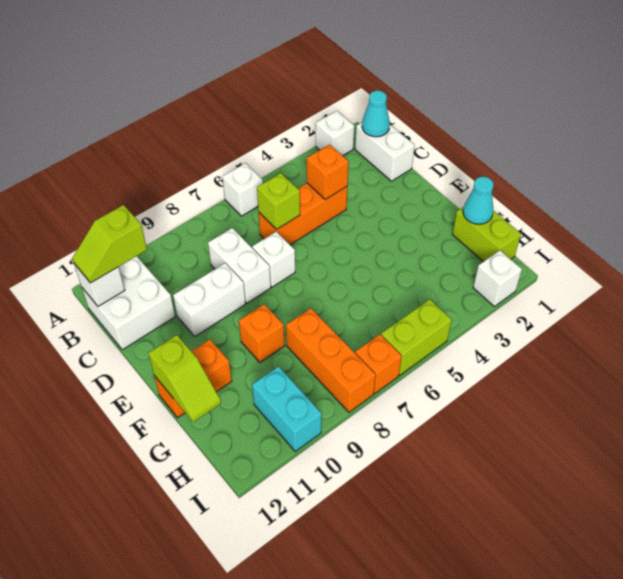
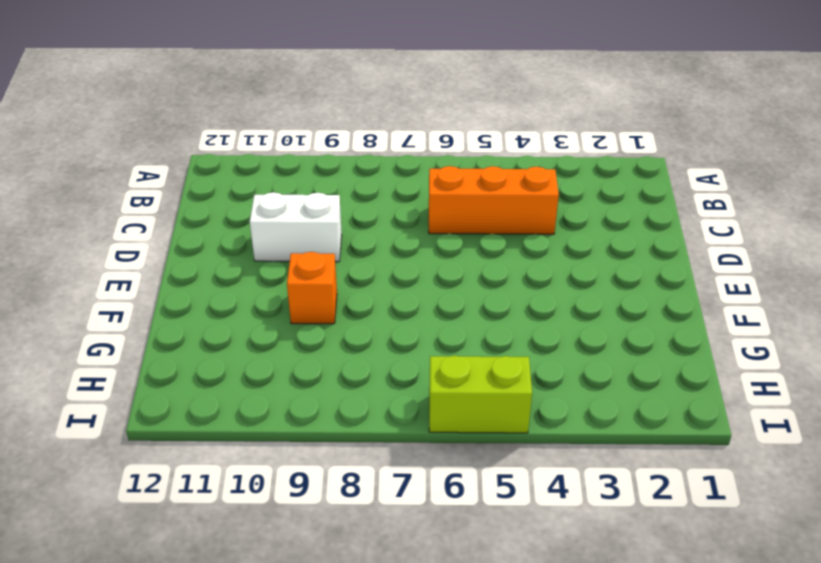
none -> white 1x1 brick [316,111,354,156]
none -> white 1x1 brick [222,163,263,216]
none -> white 1x2 brick [355,123,415,181]

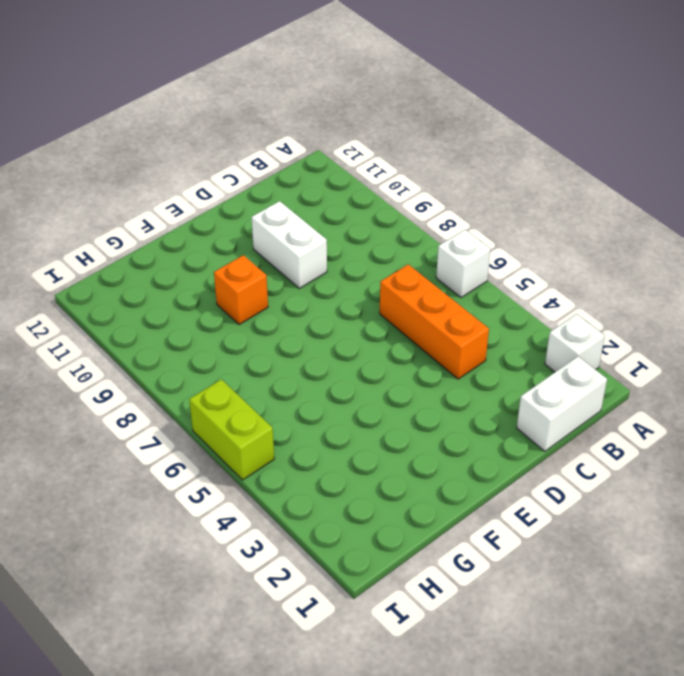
none -> white 2x2 brick [82,256,175,350]
none -> white 1x2 brick [208,228,271,303]
none -> white 1x1 brick [252,232,295,287]

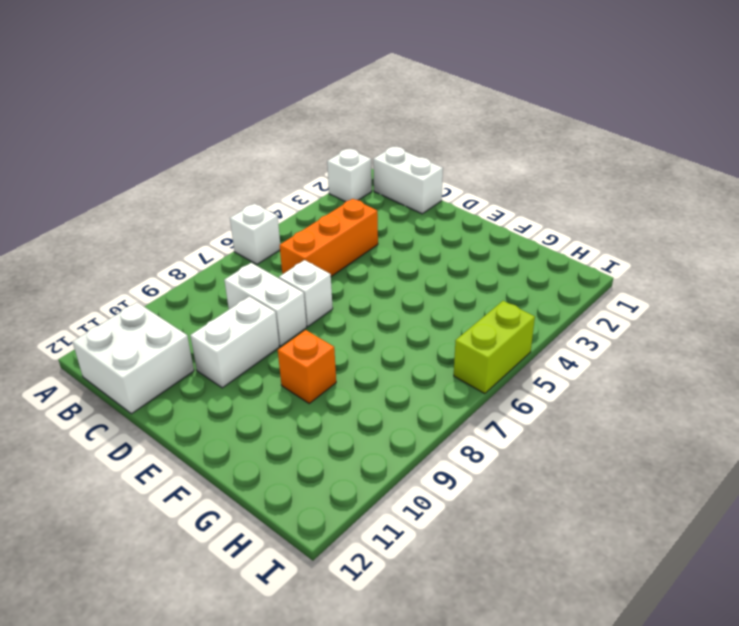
none -> orange 1x2 brick [154,339,232,418]
none -> lime 1x2 brick [452,207,521,262]
none -> orange 1x3 brick [286,308,376,412]

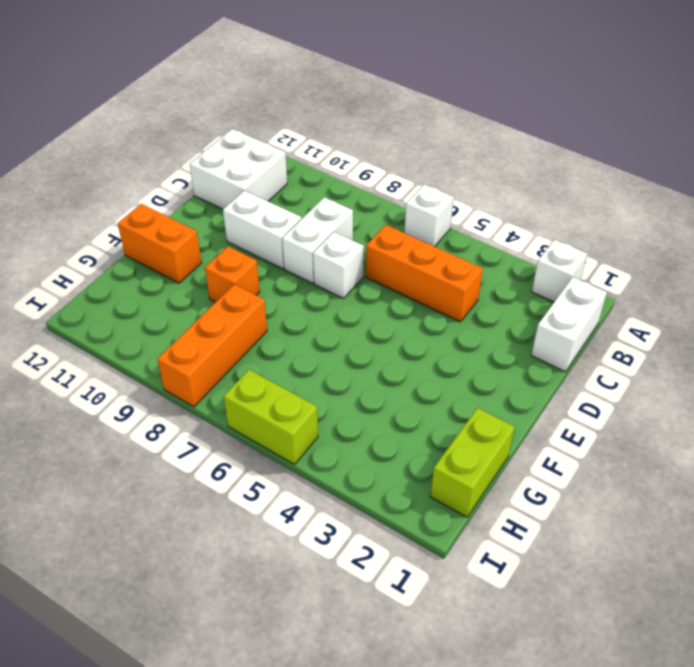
none -> cyan 1x2 brick [252,367,322,451]
none -> white 1x1 brick [473,250,522,306]
none -> orange 1x1 brick [355,334,402,393]

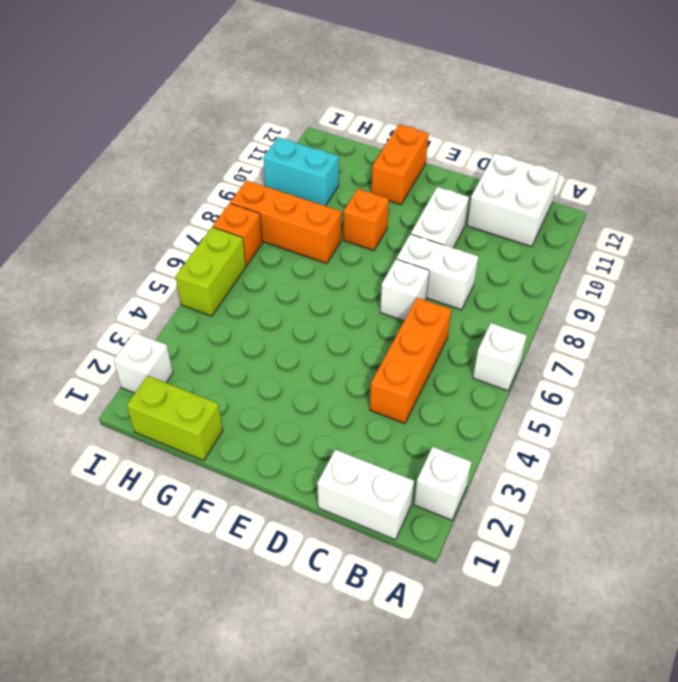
none -> cyan 1x1 cone [362,91,390,137]
none -> white 1x1 brick [74,264,125,306]
none -> orange 1x1 brick [307,144,349,200]

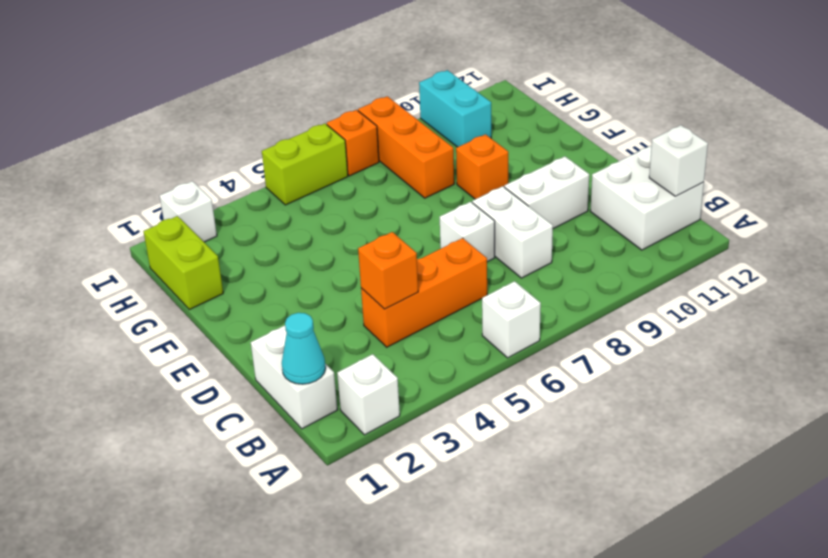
none -> orange 1x2 brick [154,339,232,418]
none -> lime 1x1 brick [257,173,300,229]
none -> lime 1x2 slope [149,335,221,422]

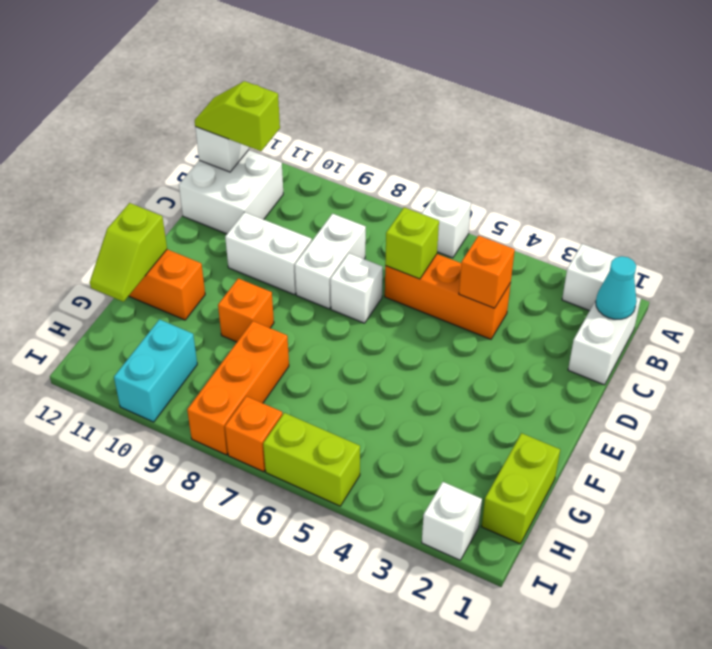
none -> cyan 1x1 cone [463,177,493,224]

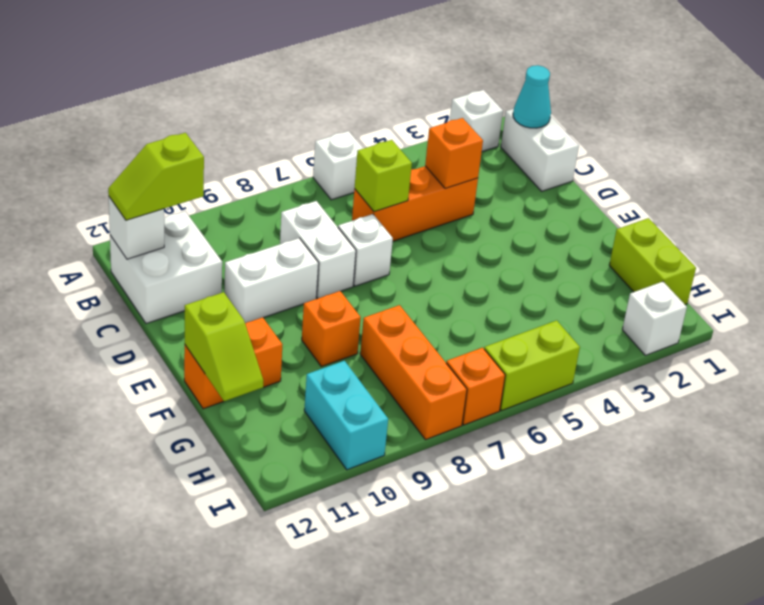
none -> cyan 1x1 cone [463,177,493,224]

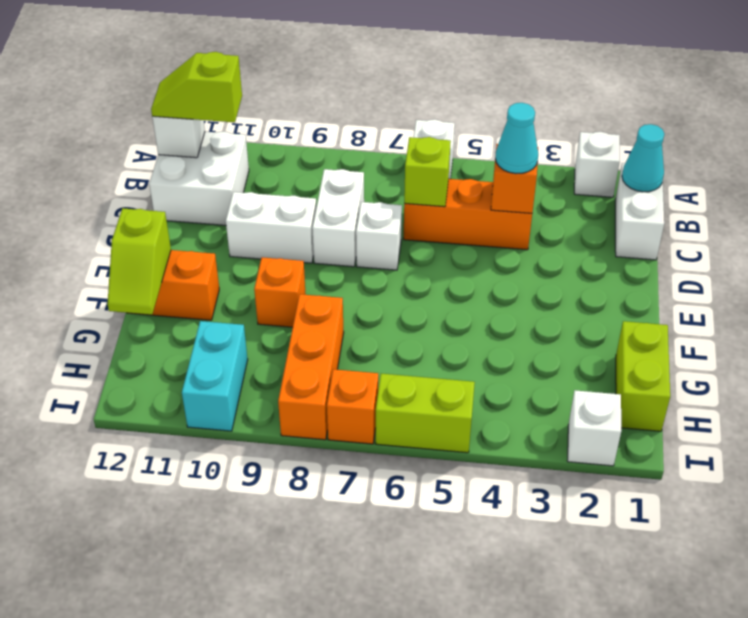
cyan 1x1 cone [495,103,538,174] -> cyan 1x1 cone moved to [463,177,493,224]

